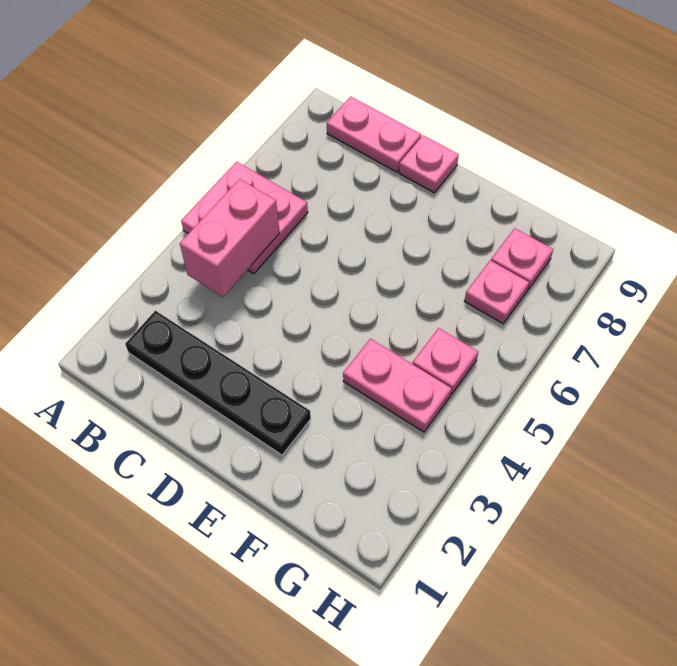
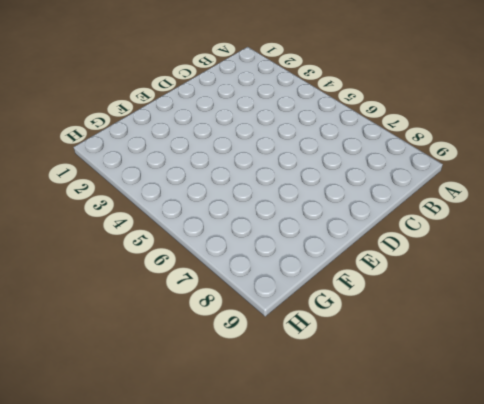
none -> pink 2x2 plate [181,162,308,274]
none -> black 1x4 plate [125,311,311,455]

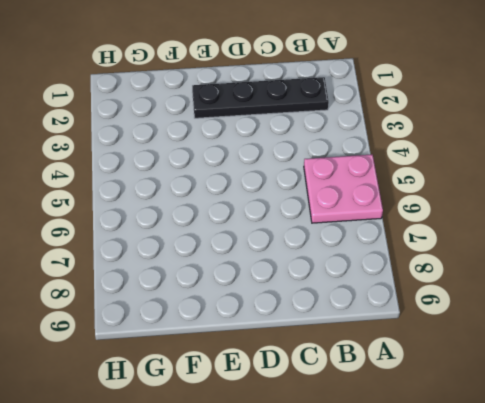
none -> pink 1x2 plate [327,97,421,172]
none -> pink 1x1 plate [399,135,459,193]

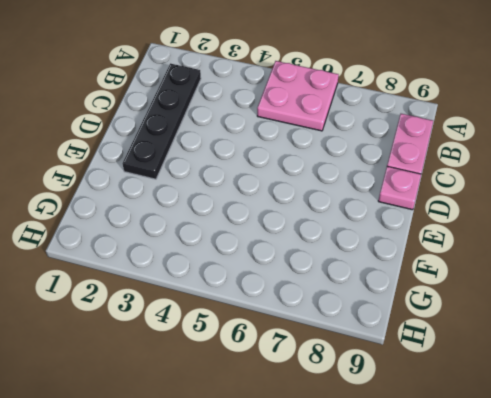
none -> pink 1x2 plate [343,339,452,432]
none -> pink 1x1 plate [413,328,478,395]

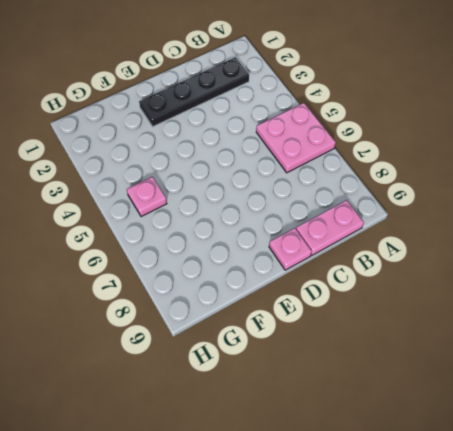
none -> pink 1x2 plate [343,339,452,432]
none -> pink 1x1 plate [465,260,529,324]

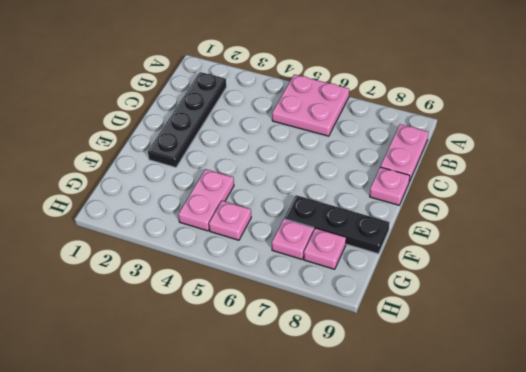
black 1x3 plate [284,195,390,254] -> none
none -> pink 1x2 brick [180,179,280,297]

